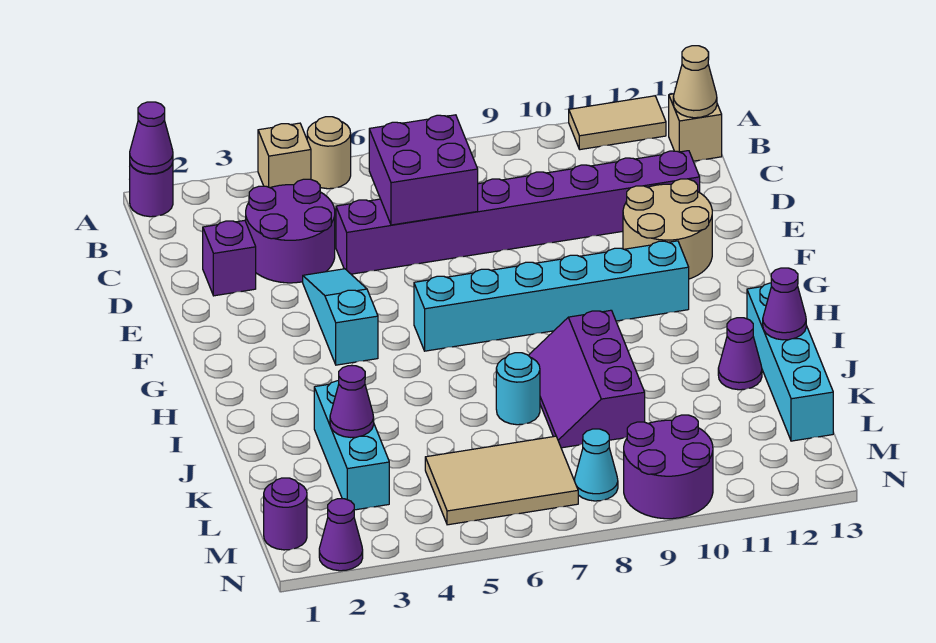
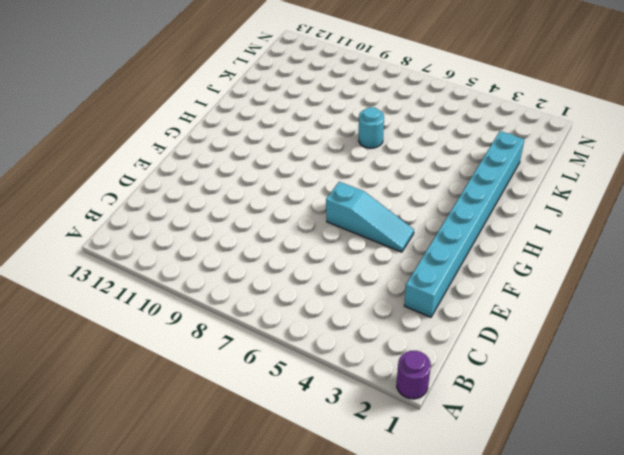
cyan 1x8 brick [404,131,525,317] -> purple 1x1 brick [203,220,256,296]
cyan 1x3 slope [326,182,414,252] -> cyan 1x3 slope turned to [303,269,378,365]
none -> tan 1x1 brick [258,123,311,188]
none -> tan 1x1 round brick [307,117,351,189]
none -> tan 1x2 tile [569,96,666,150]

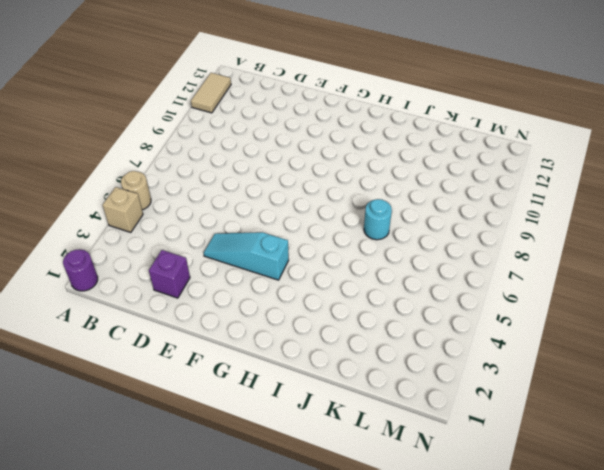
none -> tan 1x1 brick [669,94,722,161]
none -> purple 2x2 round brick [246,179,335,283]
none -> purple 1x8 brick [336,151,700,274]

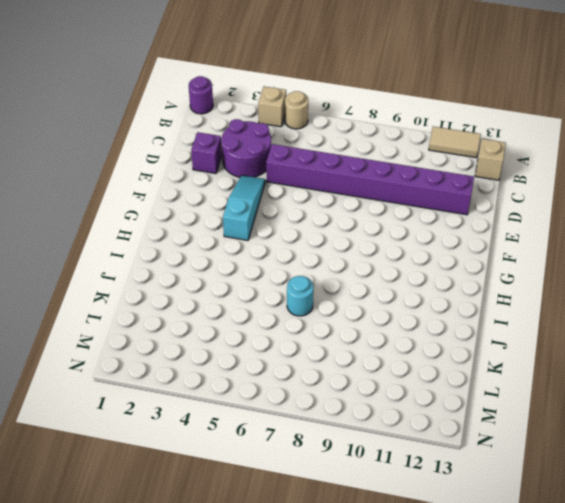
none -> tan 2x2 round brick [623,179,712,279]
none -> cyan 1x6 brick [414,241,689,351]
none -> purple 2x3 slope [528,310,645,448]

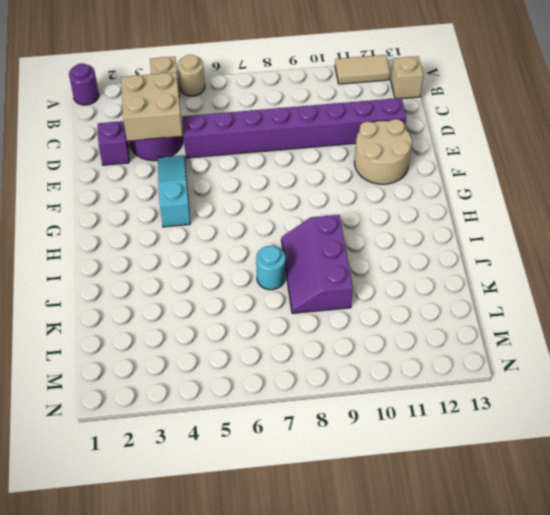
tan 2x2 brick [121,72,182,141] -> none
none -> cyan 1x6 brick [414,241,689,351]
none -> cyan 1x4 brick [747,283,833,441]
none -> cyan 1x3 brick [314,381,389,510]

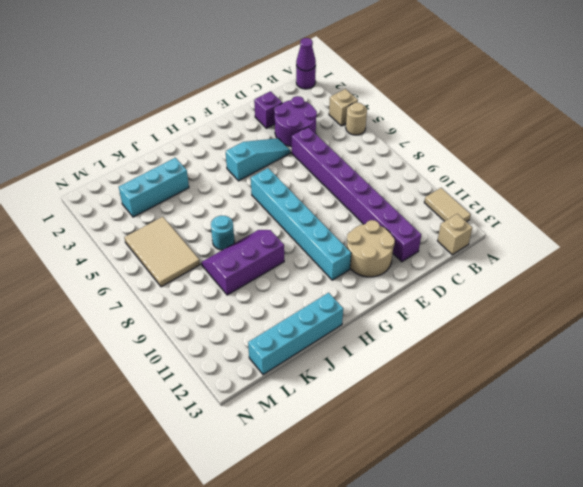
none -> purple 1x1 cone [718,318,762,390]
none -> purple 1x1 round brick [264,478,307,550]
none -> cyan 1x1 cone [574,429,618,501]

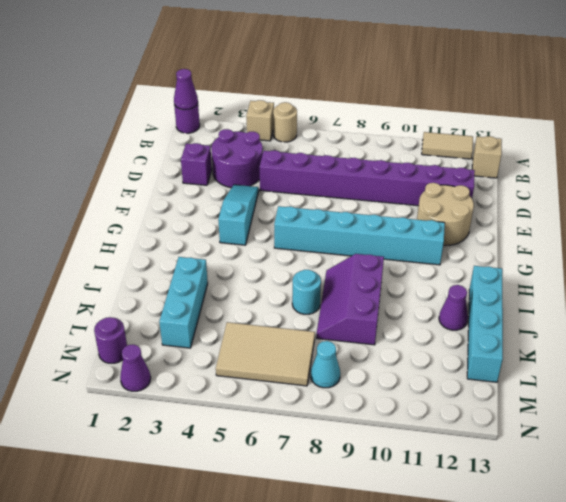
none -> purple 2x2 round brick [624,415,713,519]
none -> tan 1x1 cone [673,46,717,118]
none -> purple 2x2 brick [369,115,478,225]

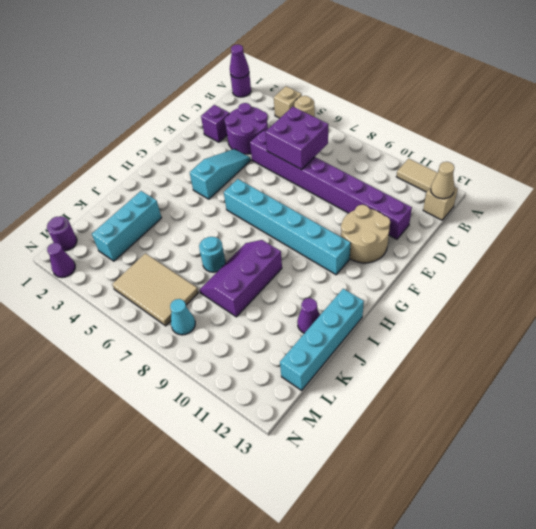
none -> purple 2x2 round brick [624,415,713,519]
none -> purple 1x1 cone [763,268,806,340]
none -> purple 1x1 cone [330,366,374,437]

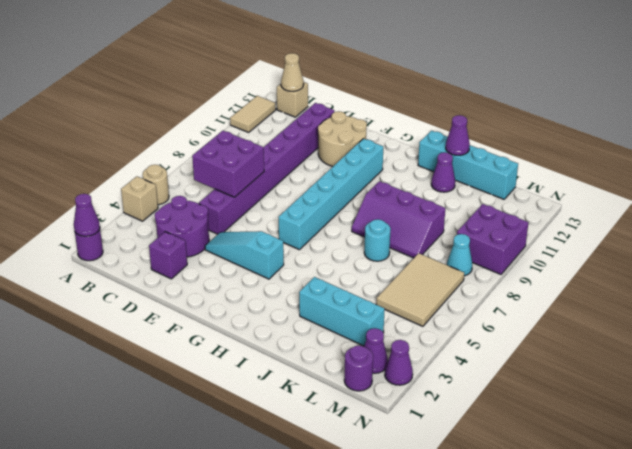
purple 1x1 cone [364,328,388,373] -> purple 1x1 cone moved to [330,366,374,437]
purple 2x2 brick [457,204,528,274] -> purple 2x2 round brick [624,415,713,519]

